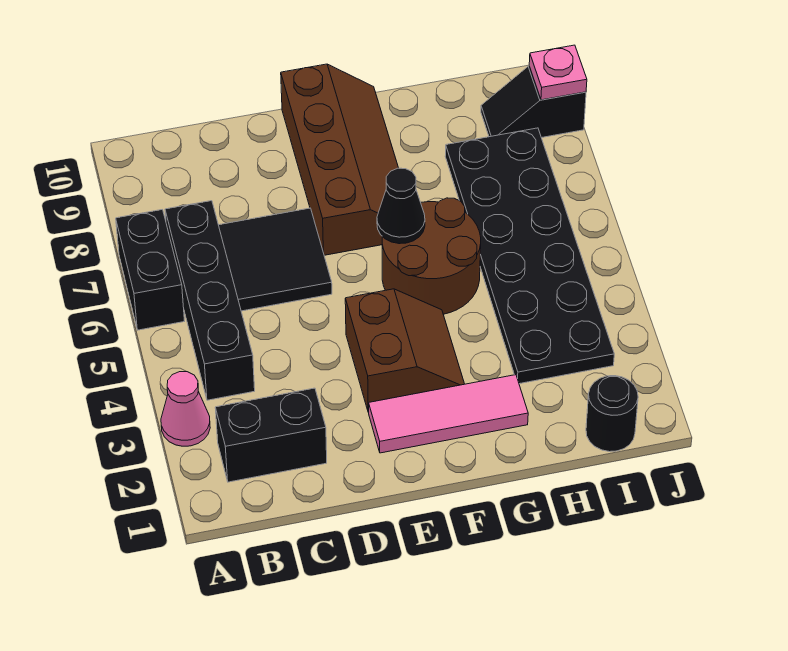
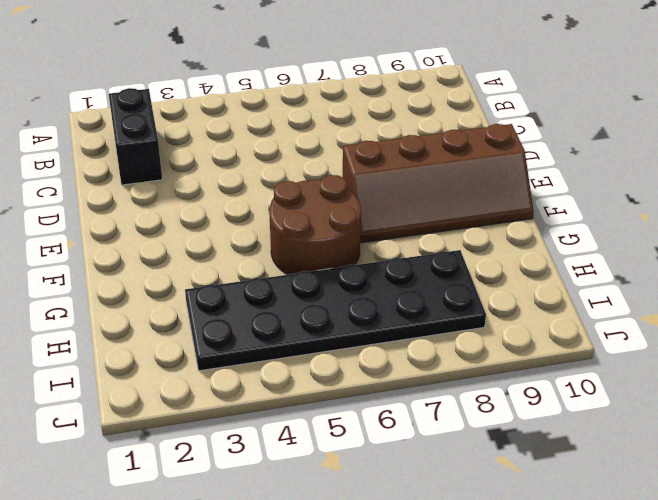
none -> pink 1x1 cone [161,372,210,446]
none -> black 1x2 brick [116,210,184,330]
none -> black 1x4 brick [165,201,255,400]

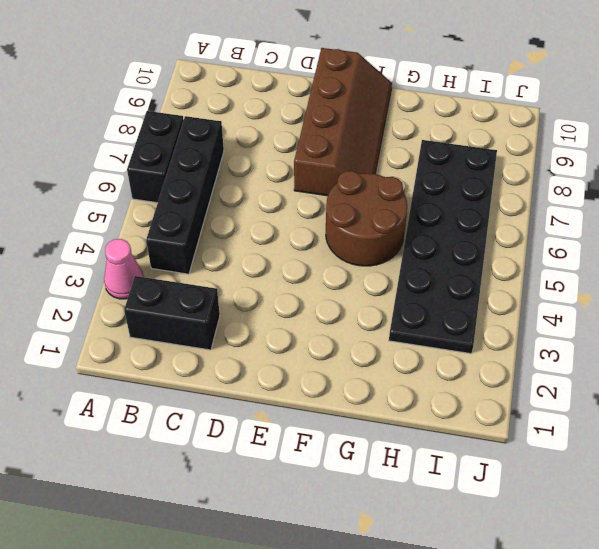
none -> black 2x2 tile [219,208,332,311]
none -> pink 1x3 tile [369,375,528,453]
none -> brown 2x2 slope [345,289,464,412]

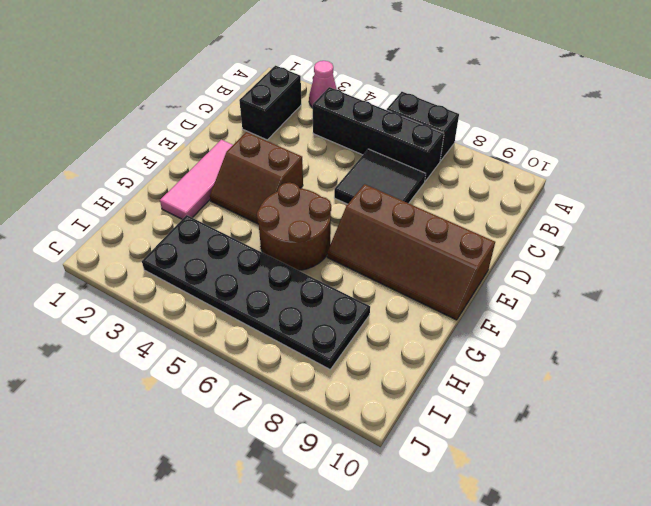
none -> black 1x1 round brick [586,376,638,452]
none -> black 1x2 slope [481,66,586,138]
none -> black 1x1 cone [377,168,425,244]

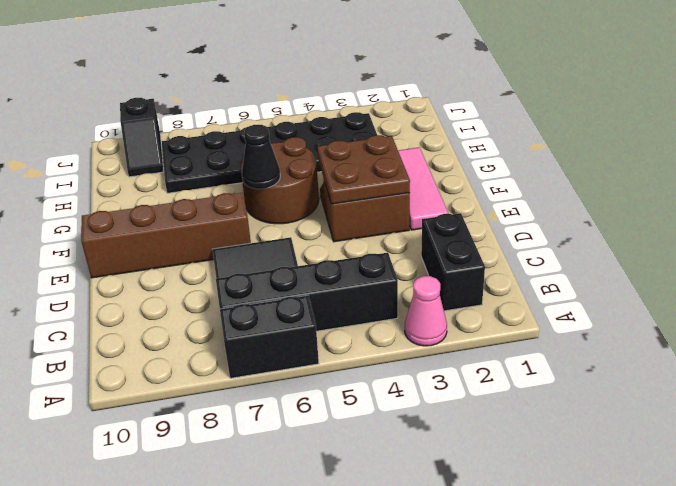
brown 2x2 plate [317,135,410,204] -> none
none -> black 1x1 round brick [586,376,638,452]
none -> pink 1x1 plate [529,45,587,100]

